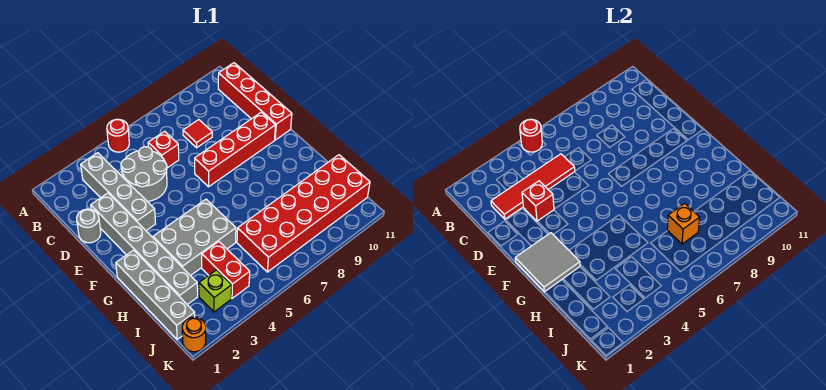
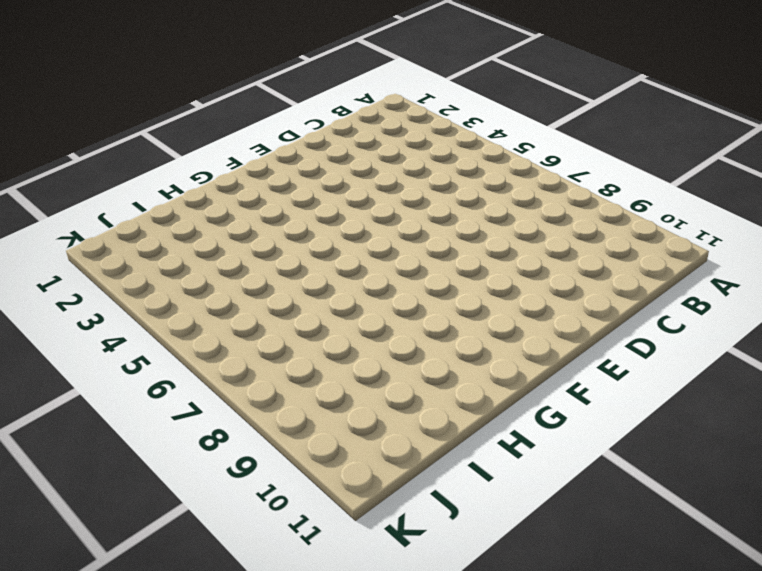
none -> red 1x1 round brick [107,119,129,152]
none -> grey 1x4 brick [81,153,155,230]
none -> red 1x4 brick [218,63,292,140]

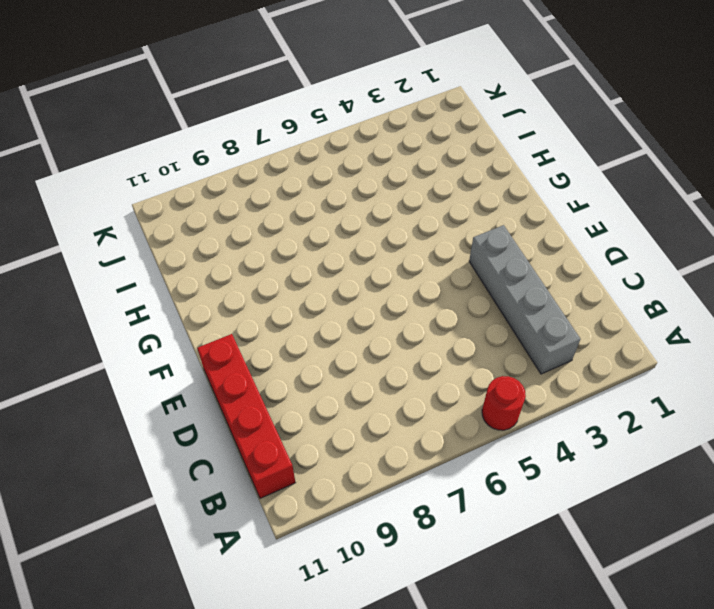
none -> grey 2x2 round brick [121,147,167,202]
none -> red 1x1 brick [148,131,179,168]
none -> red 1x1 tile [183,120,212,148]

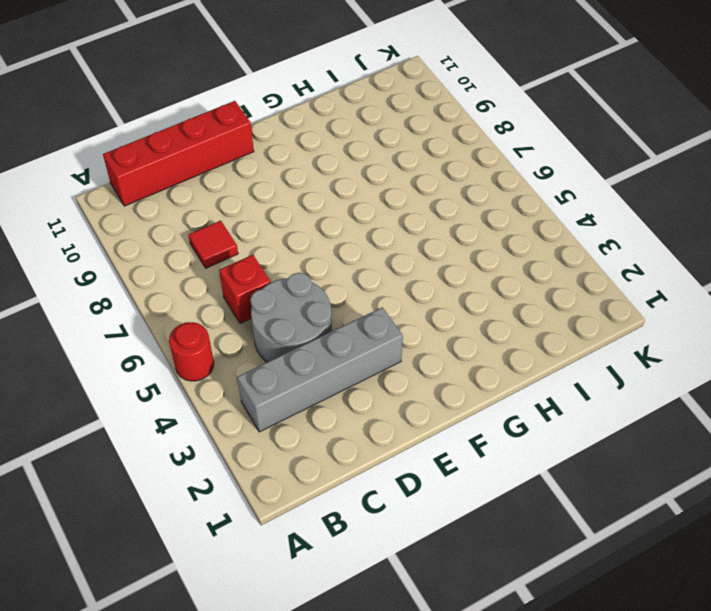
none -> grey 1x1 round brick [77,209,101,243]
none -> grey 1x6 brick [91,193,198,305]
none -> red 1x4 brick [195,112,276,187]

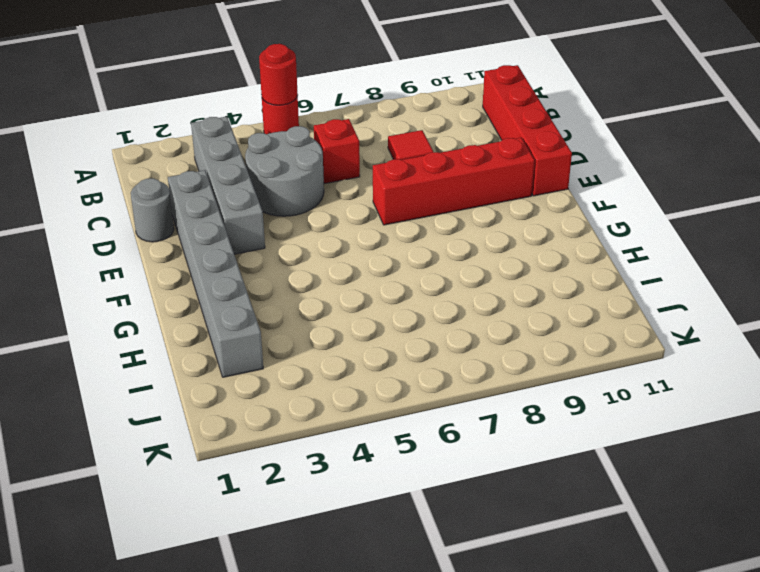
none -> grey 1x4 brick [116,250,195,339]
none -> grey 2x3 brick [153,199,236,276]
none -> red 1x2 brick [202,242,250,298]

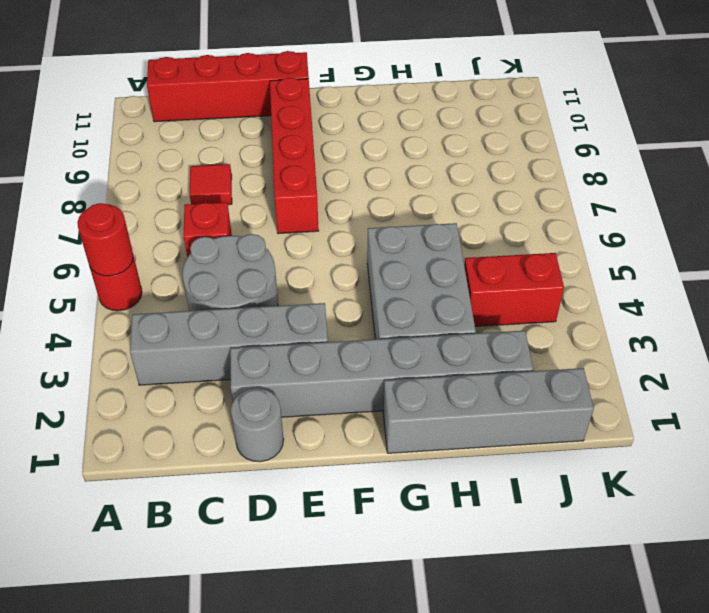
none -> red 2x6 brick [237,155,370,272]
none -> lime 1x1 brick [199,270,232,312]
none -> orange 1x1 round brick [182,317,206,352]

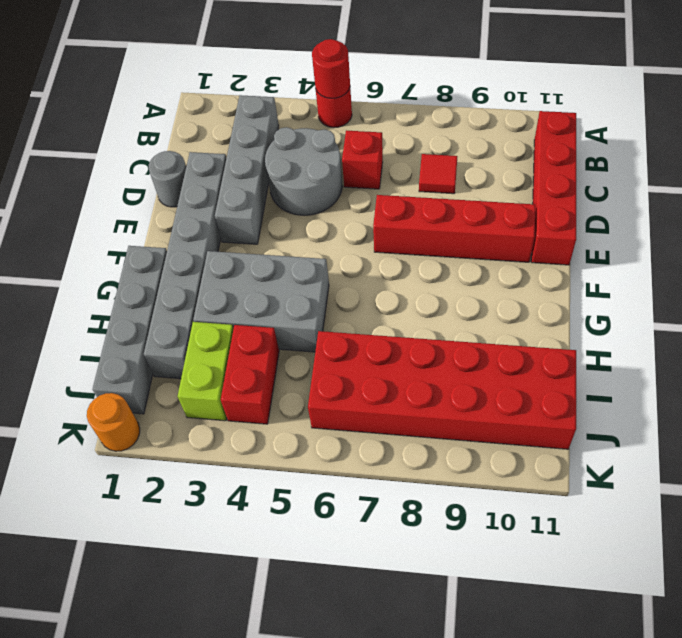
lime 1x2 brick [178,322,234,421] -> lime 1x1 brick [199,270,232,312]
none -> red 1x4 tile [491,154,575,219]
none -> red 1x1 brick [522,181,554,221]
none -> grey 2x2 tile [515,233,580,292]

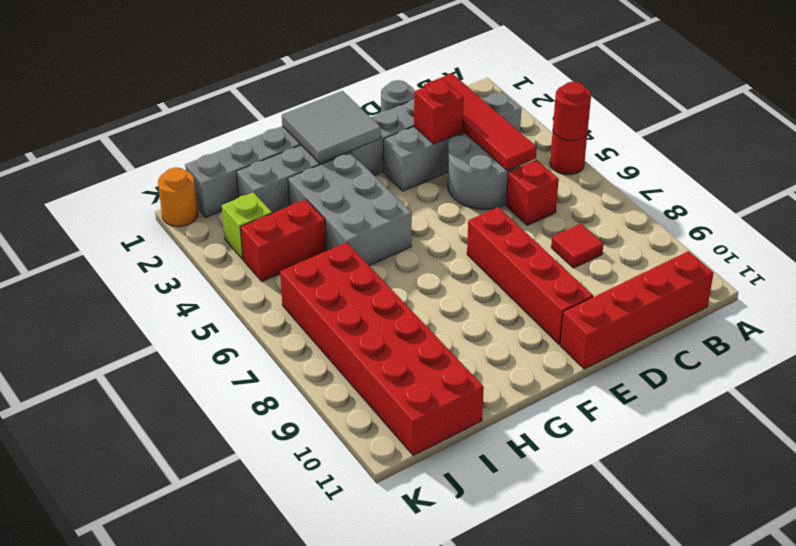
none -> orange 1x1 brick [667,203,700,244]

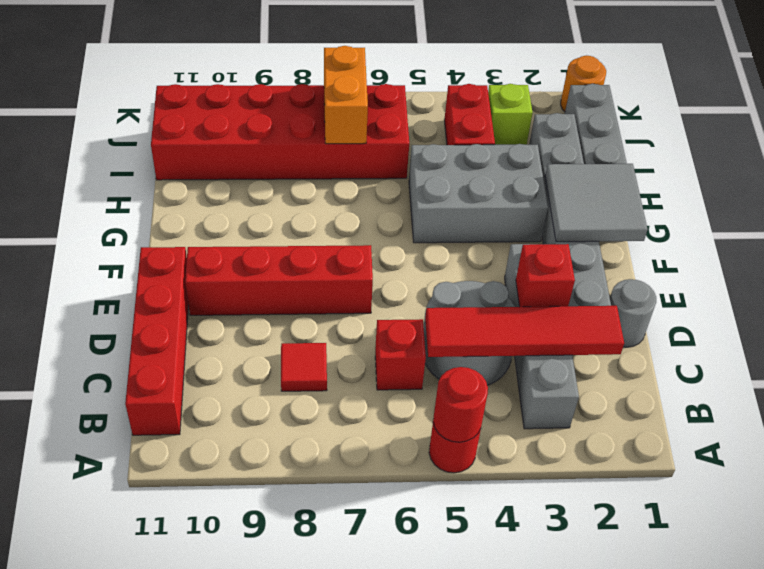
orange 1x2 brick [324,46,368,144] -> orange 1x1 brick [667,203,700,244]

